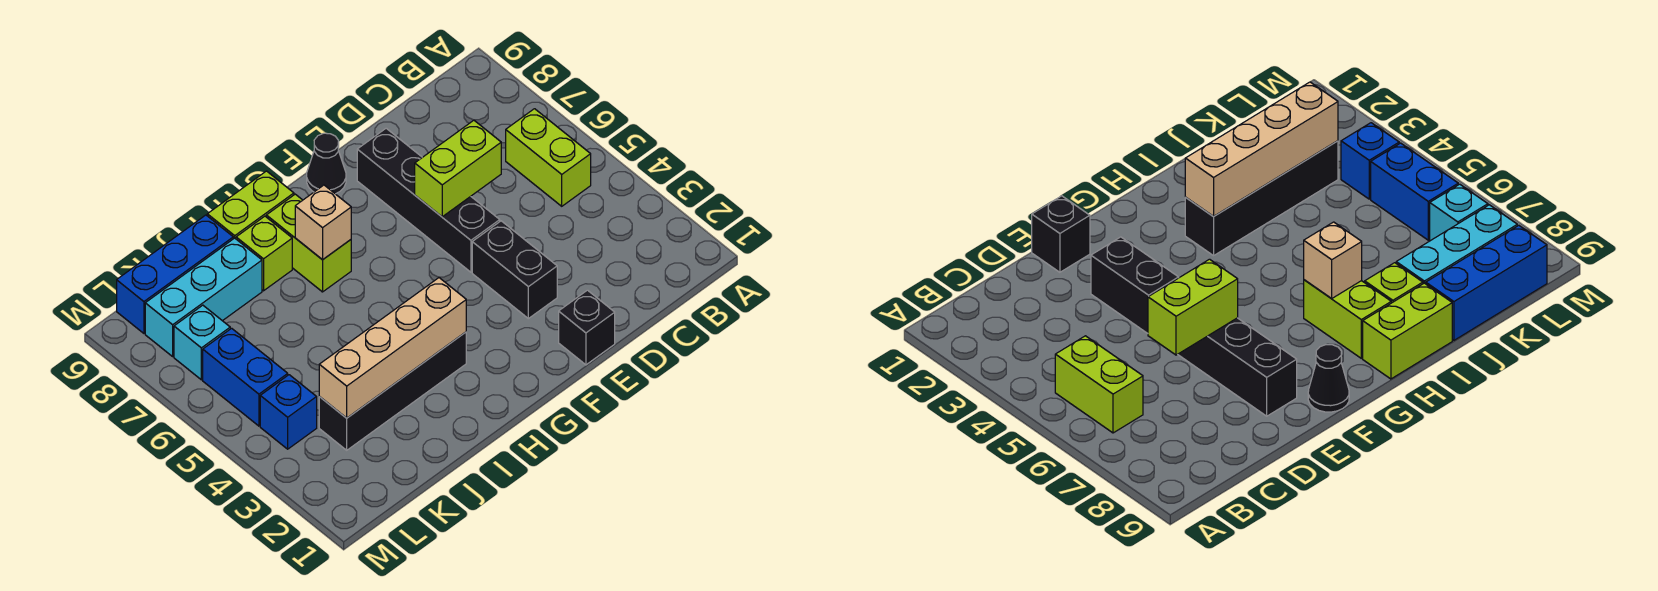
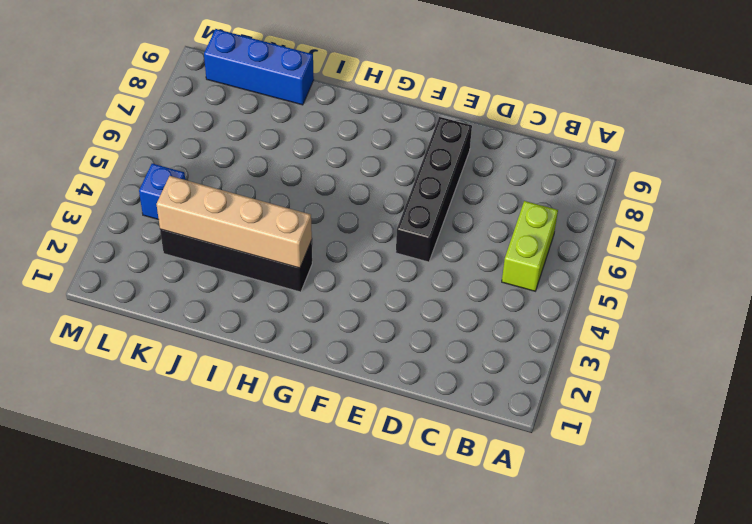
none -> black 1x1 brick [559,290,615,365]
none -> black 1x2 brick [472,221,557,319]
none -> black 1x1 cone [307,133,346,194]

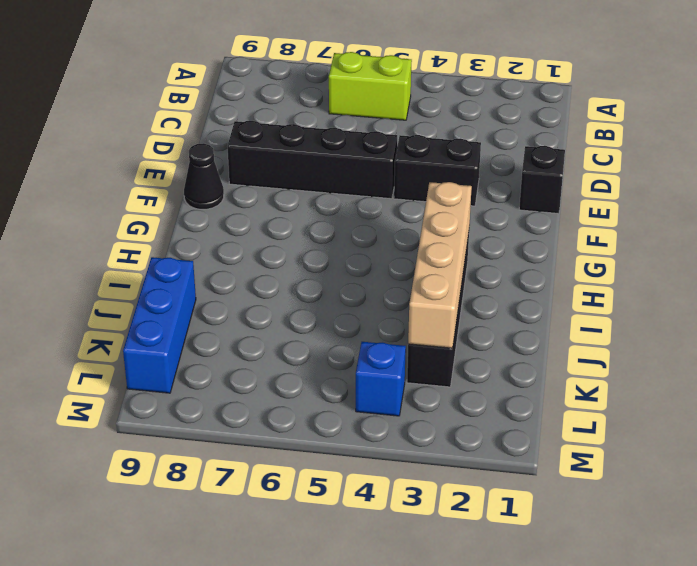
none -> lime 1x2 brick [266,194,351,292]
none -> lime 1x2 brick [207,171,294,239]
none -> lime 1x1 brick [236,216,292,291]

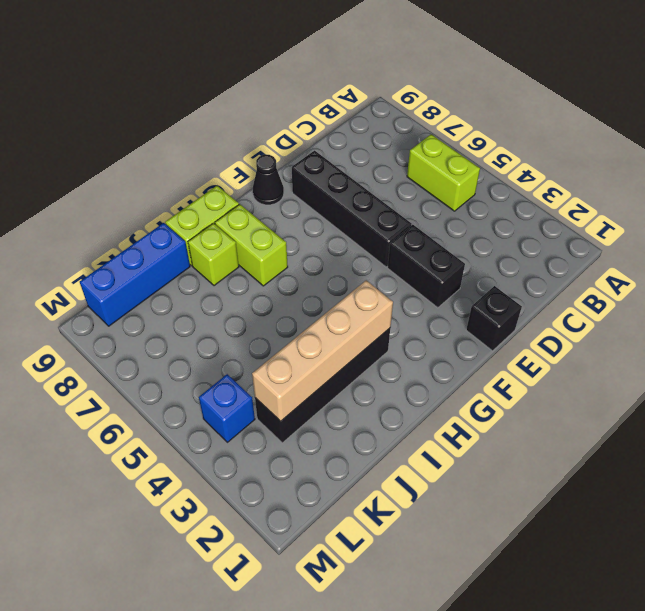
none -> cyan 1x3 brick [145,238,262,356]
none -> blue 1x2 brick [203,328,288,426]
none -> cyan 1x1 brick [174,305,230,380]

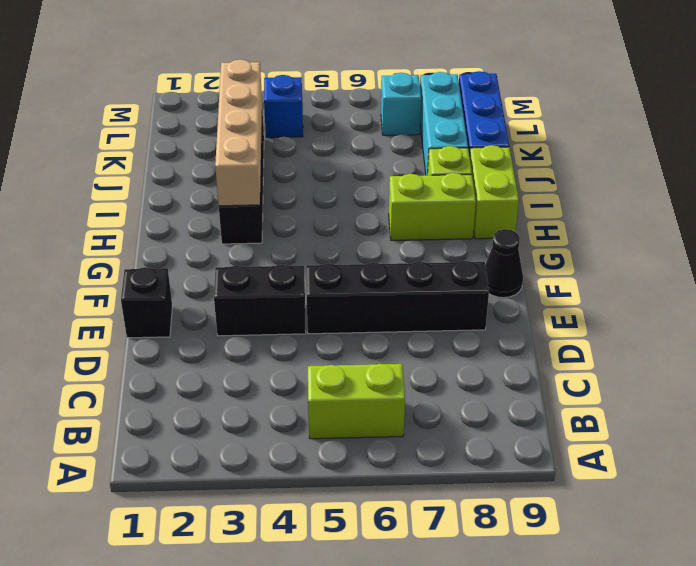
none -> blue 1x2 brick [203,328,288,426]
none -> lime 1x2 brick [415,120,501,217]
none -> tan 1x1 brick [295,185,351,260]

